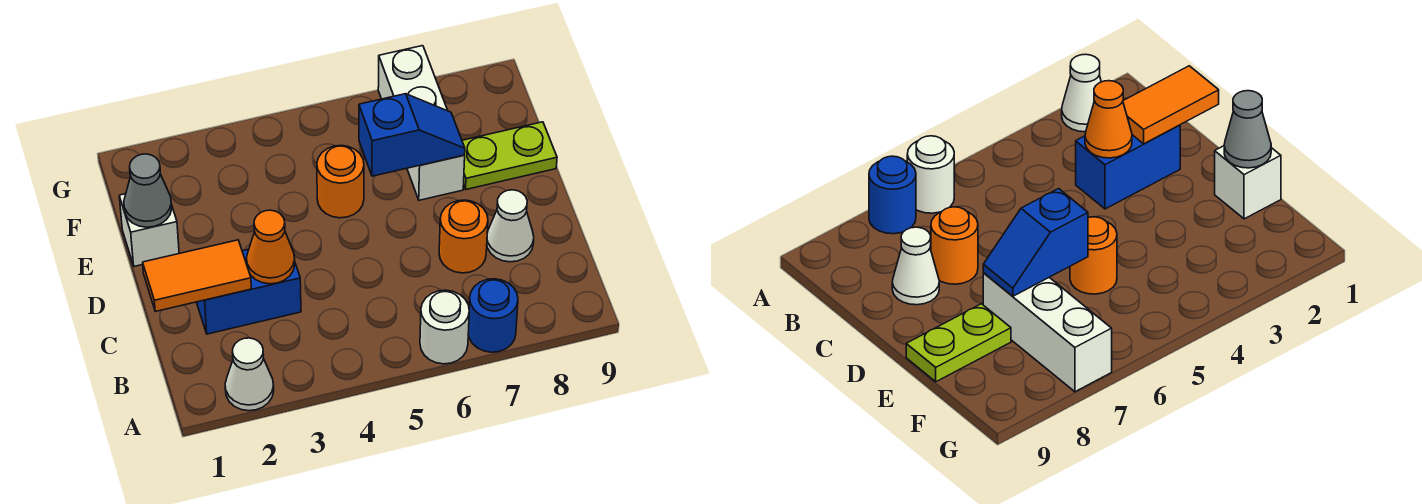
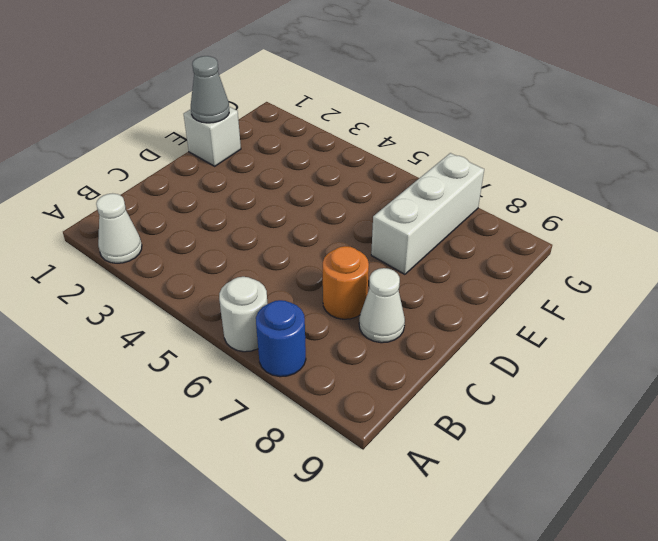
none -> blue 1x2 brick [197,249,301,334]
none -> orange 1x1 round brick [317,145,364,218]
none -> lime 1x2 plate [462,122,557,189]

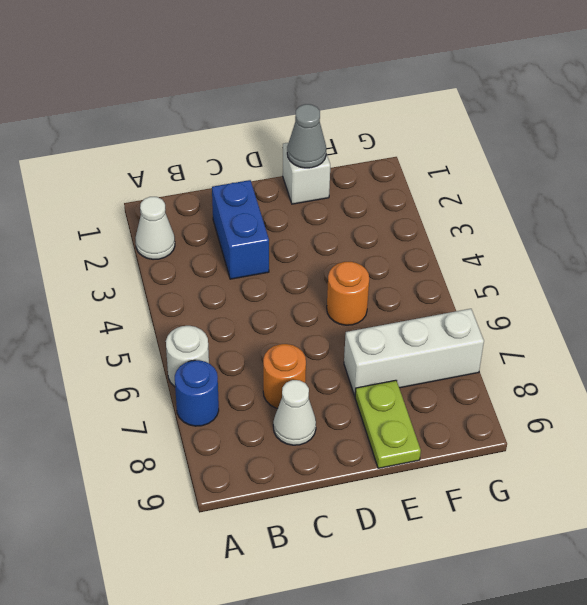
none -> orange 1x2 tile [143,240,251,311]
none -> orange 1x1 cone [247,210,295,284]
none -> blue 1x2 slope [359,94,465,176]

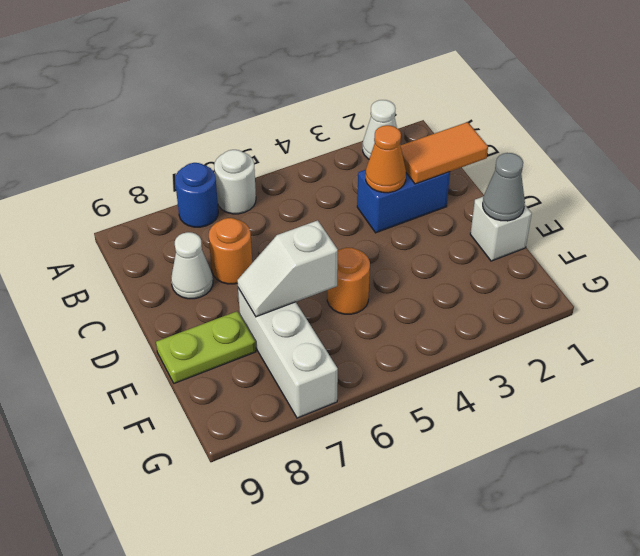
white 1x2 slope [237,220,338,317] -> blue 1x2 slope [359,94,465,176]

